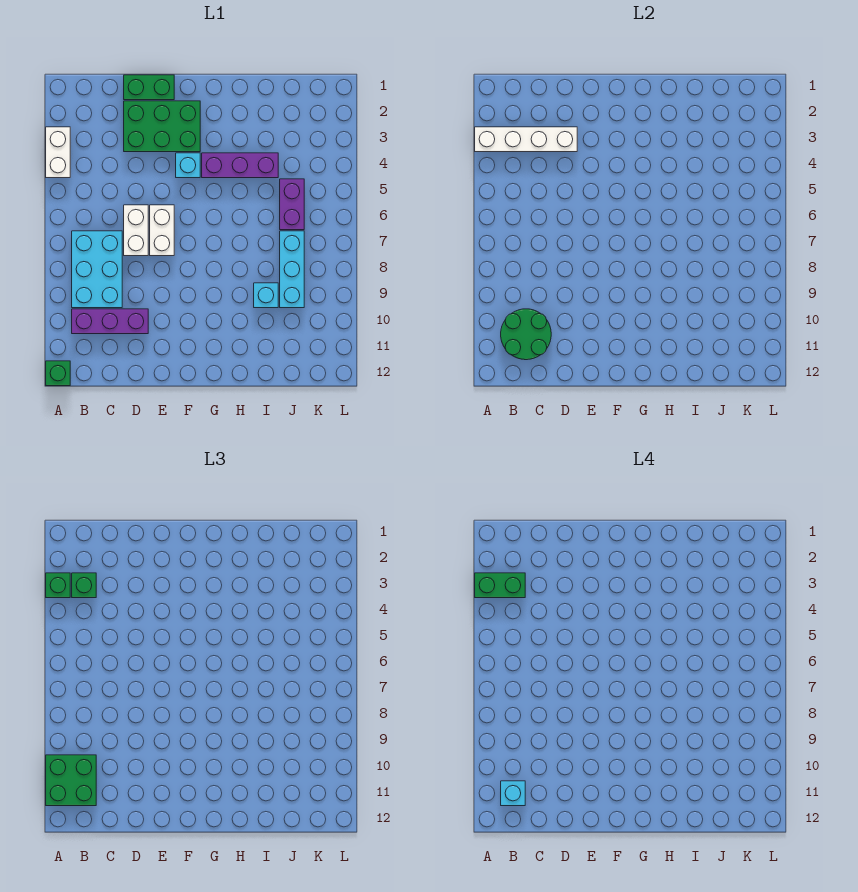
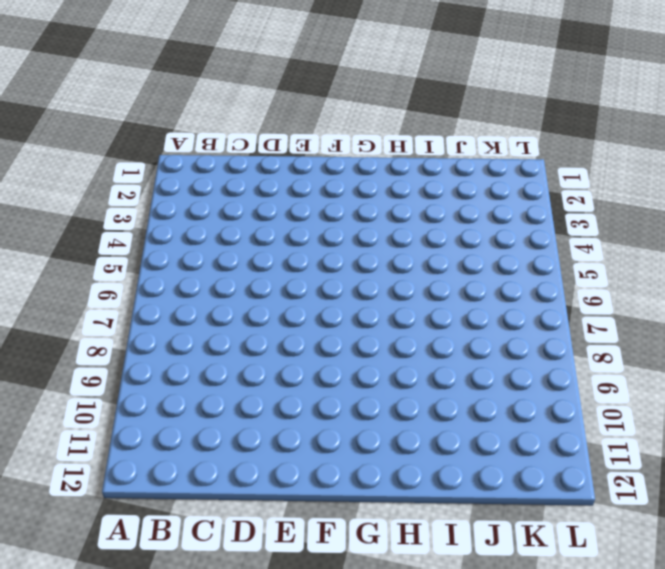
none -> white 1x2 brick [46,127,70,178]
none -> green 1x1 brick [46,361,70,386]
none -> cyan 2x3 brick [72,231,122,308]

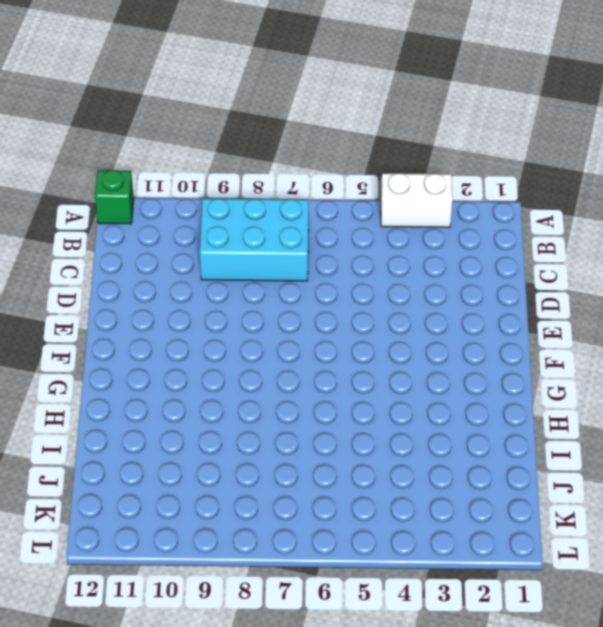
none -> purple 1x3 brick [72,309,148,334]
none -> green 1x2 brick [124,75,174,100]
none -> green 2x3 brick [124,101,200,152]

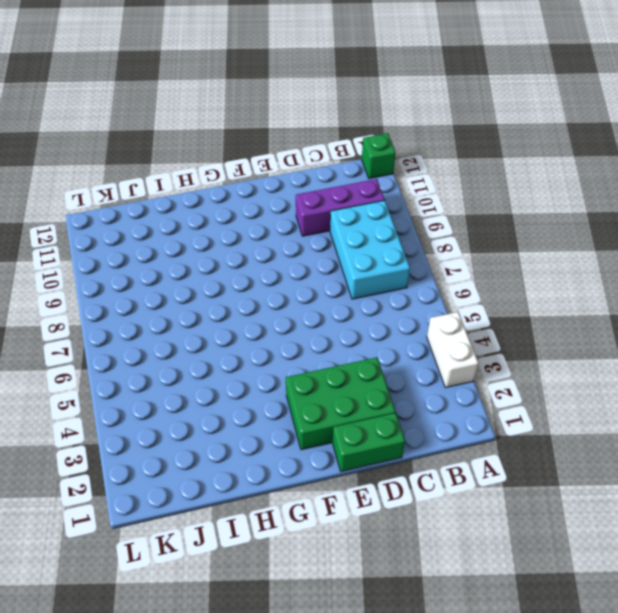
none -> white 1x2 brick [124,205,148,256]
none -> white 1x2 brick [150,205,174,256]
none -> cyan 1x1 brick [176,153,200,178]

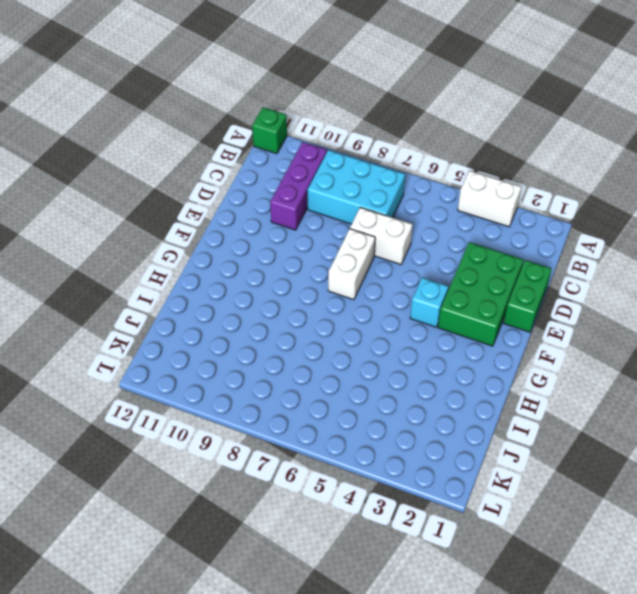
white 1x2 brick [328,229,375,300] -> white 1x2 brick turned to [150,205,174,256]
none -> purple 1x3 brick [202,153,278,178]
none -> cyan 1x1 brick [254,283,278,308]
none -> purple 1x2 brick [280,179,304,230]

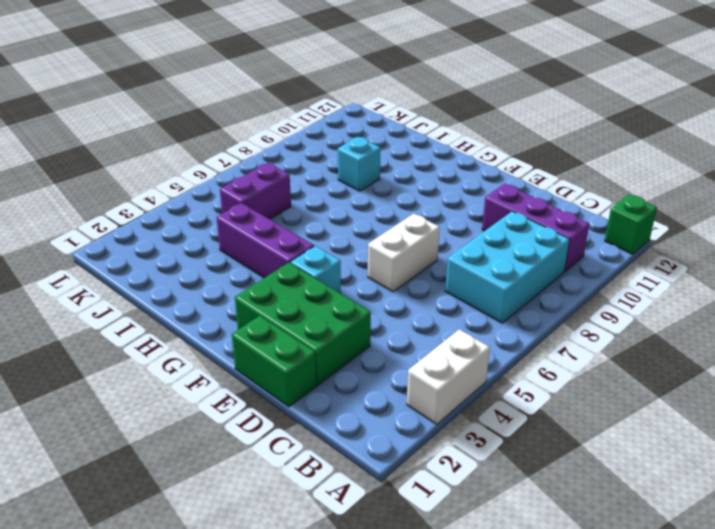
none -> white 1x2 brick [124,205,148,256]
none -> cyan 1x3 brick [280,231,304,308]
none -> white 1x4 brick [475,127,577,152]

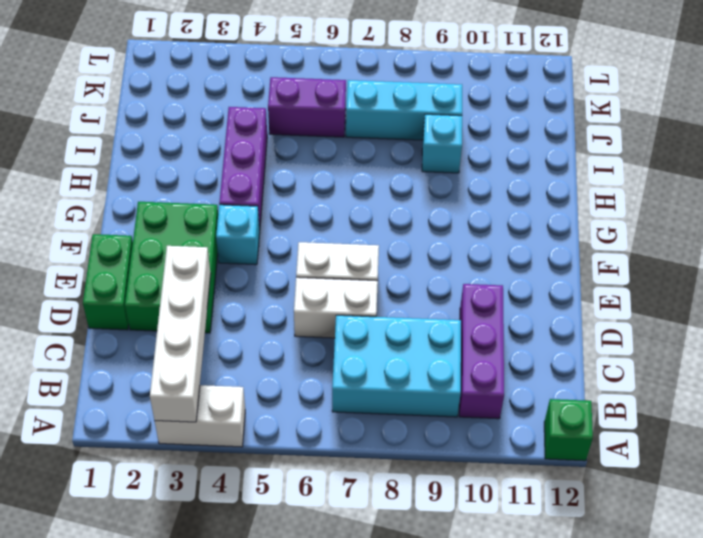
none -> green 2x2 round brick [501,309,551,360]
none -> green 1x1 brick [46,573,70,598]
none -> green 2x2 brick [46,755,96,806]

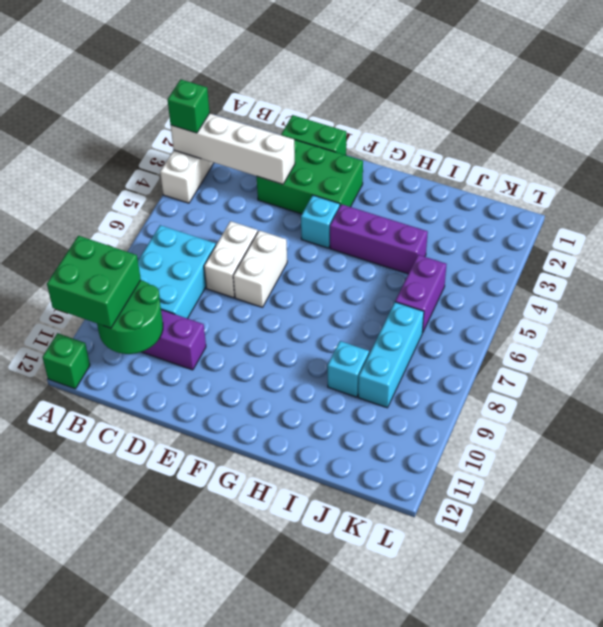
none -> green 1x1 brick [72,573,96,598]
none -> green 1x2 brick [475,573,525,598]
none -> cyan 1x1 brick [501,781,525,806]

